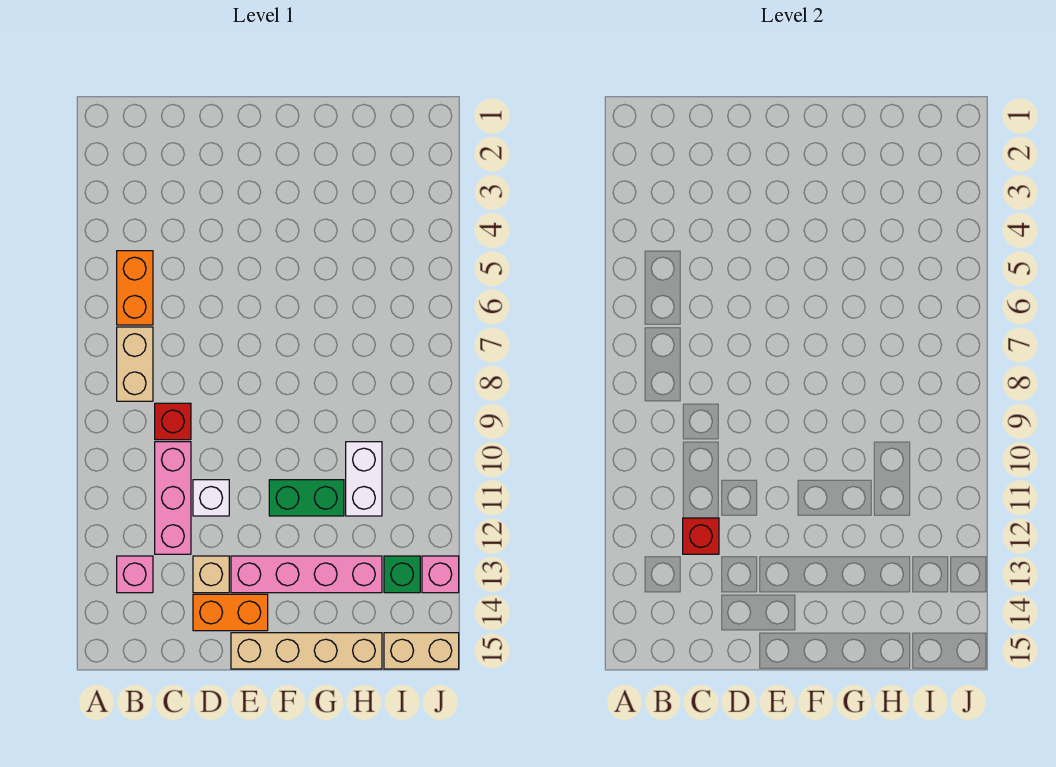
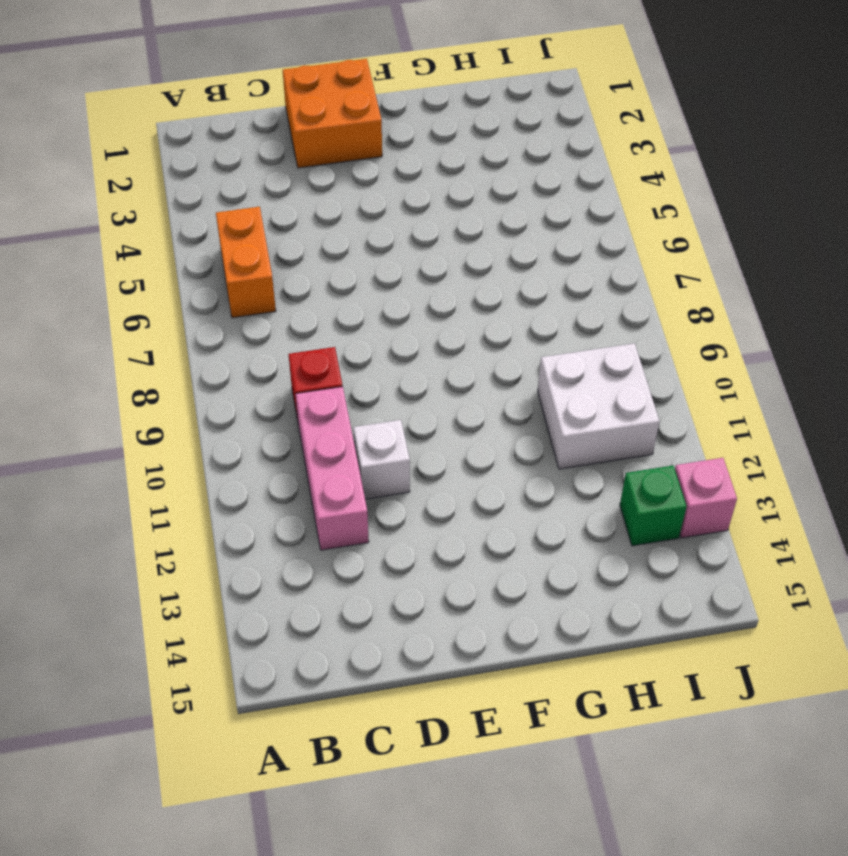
orange 2x2 brick [283,59,382,168] -> none
white 2x2 brick [538,343,660,469] -> white 1x2 brick [346,442,382,516]
none -> tan 1x2 brick [117,327,153,401]
none -> pink 1x1 brick [117,556,153,593]
none -> tan 1x1 brick [193,556,229,593]

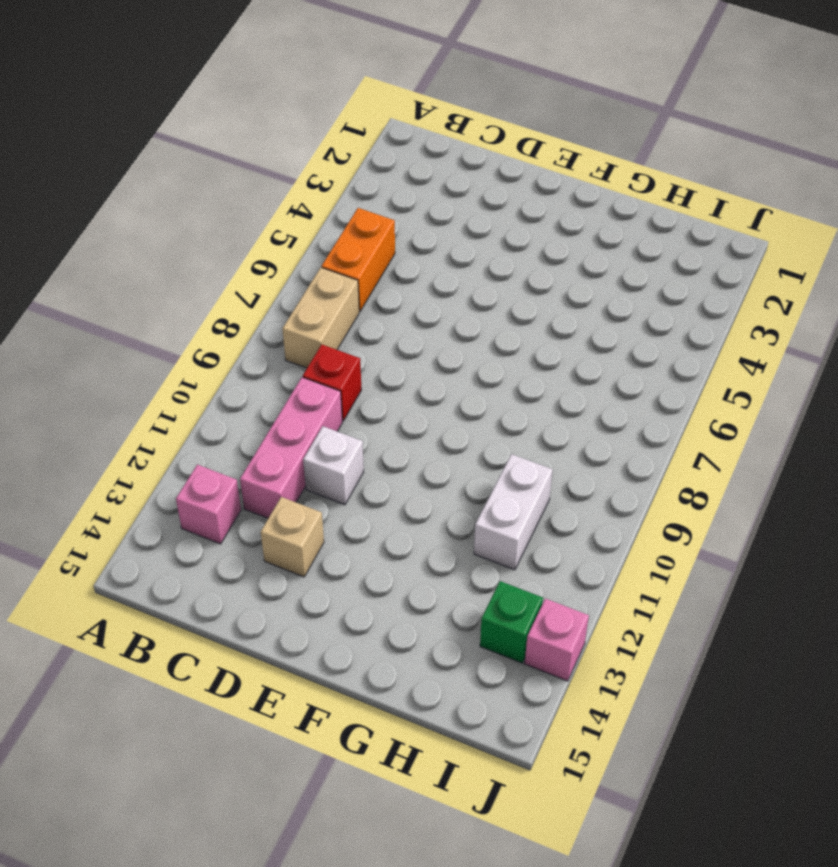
none -> orange 1x2 brick [193,594,268,631]
none -> pink 1x4 brick [231,556,382,593]
none -> tan 1x4 brick [231,633,382,669]

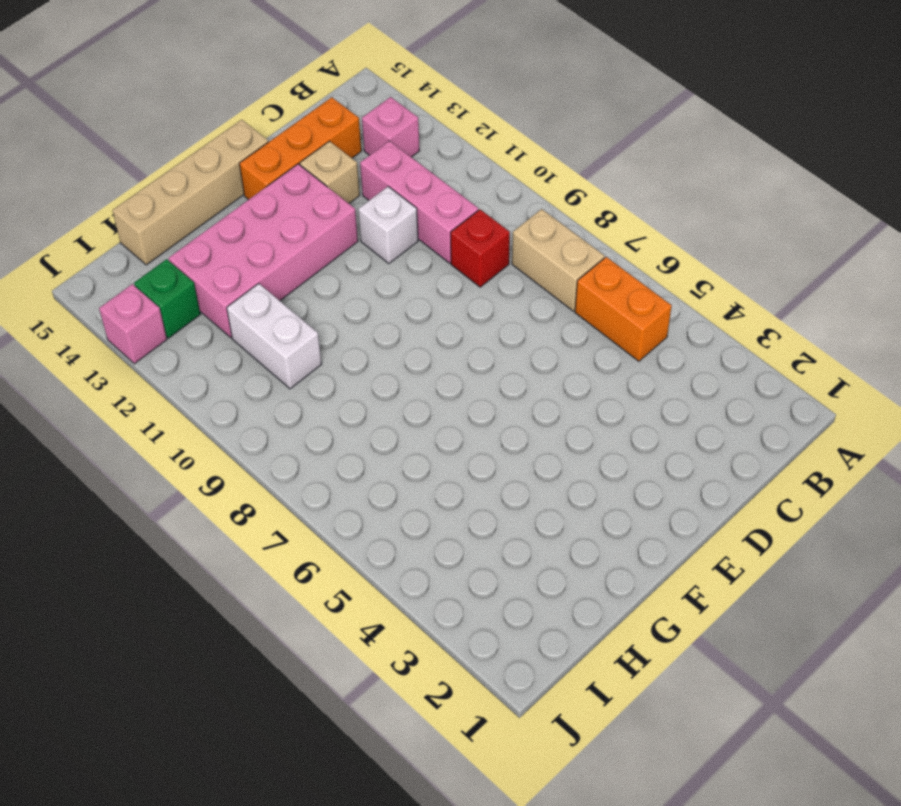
orange 1x3 brick [239,97,361,200] -> orange 1x2 brick [193,594,268,631]
pink 2x4 brick [168,164,358,338] -> pink 1x4 brick [231,556,382,593]
none -> green 1x2 brick [269,480,344,516]
none -> tan 1x2 brick [384,633,459,669]
none -> red 1x1 brick [683,518,719,554]

